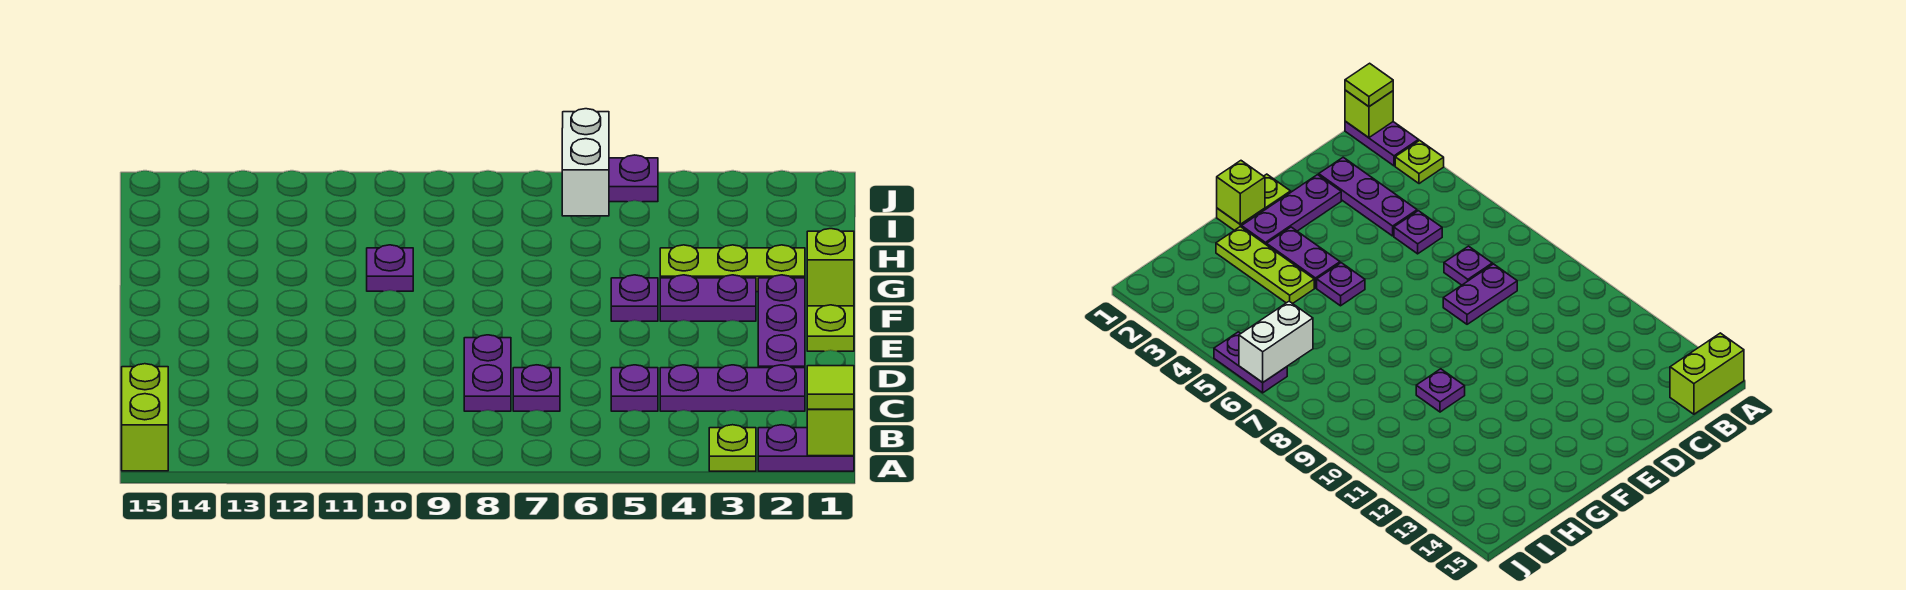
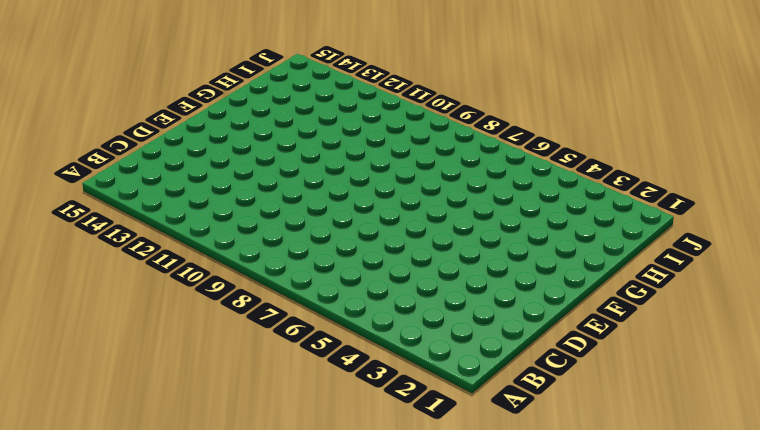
none -> purple 1x2 plate [758,425,854,471]
none -> lime 1x1 plate [709,425,756,471]
none -> lime 1x2 brick [122,364,168,471]

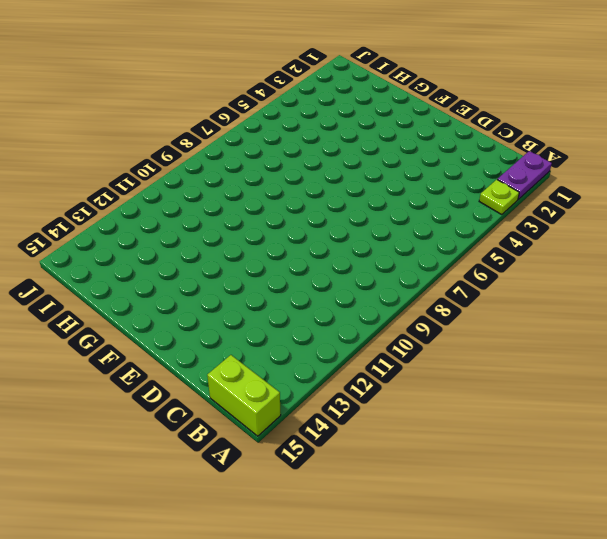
none -> purple 1x3 plate [660,365,805,411]
none -> purple 1x1 plate [611,365,658,411]
none -> purple 1x1 plate [513,365,560,411]

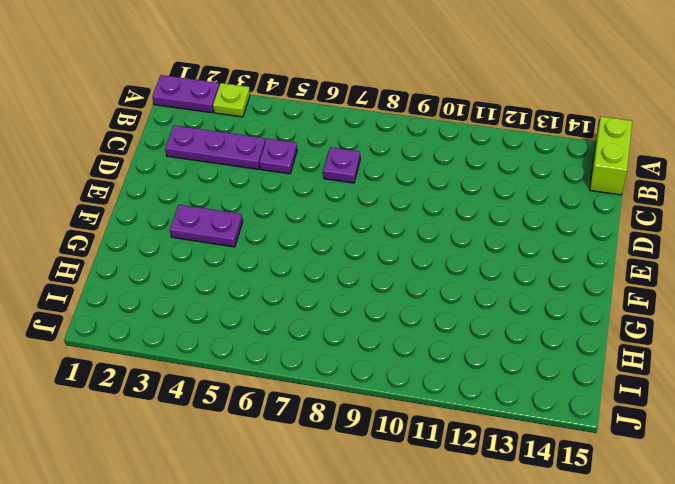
none -> purple 1x2 plate [464,335,511,411]
none -> purple 1x3 plate [758,275,805,368]
none -> lime 1x2 plate [807,305,854,351]

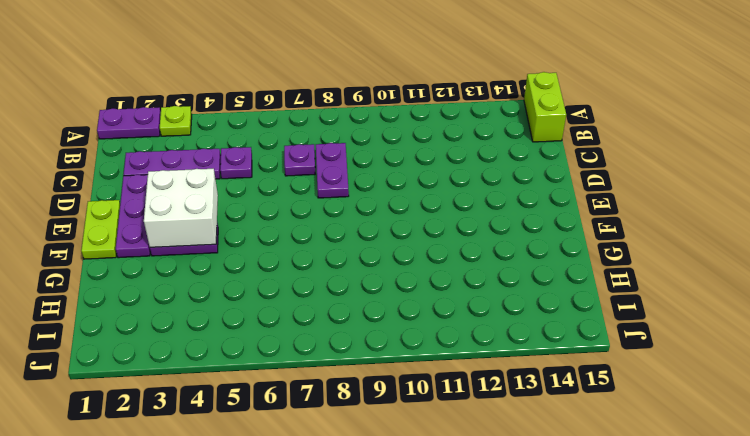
white 2x2 brick [144,169,218,247] -> none
none -> purple 1x1 plate [611,275,658,321]
none -> lime 1x3 plate [660,245,805,292]
none -> purple 1x1 plate [367,245,413,291]

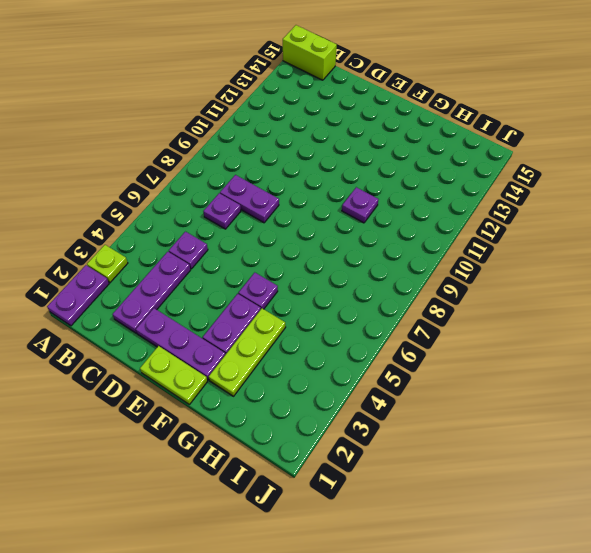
none -> purple 1x2 plate [609,155,658,202]
none -> lime 1x1 brick [807,409,854,456]
none -> lime 1x1 brick [807,229,854,306]

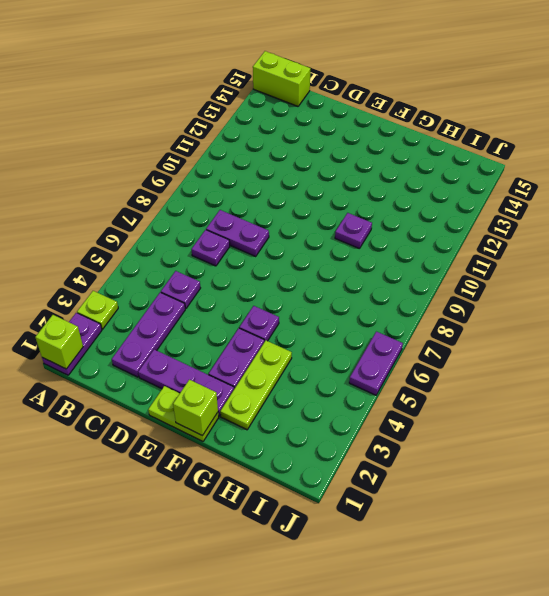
none -> white 1x2 brick [562,109,609,216]
none -> lime 1x1 tile [807,366,854,409]

